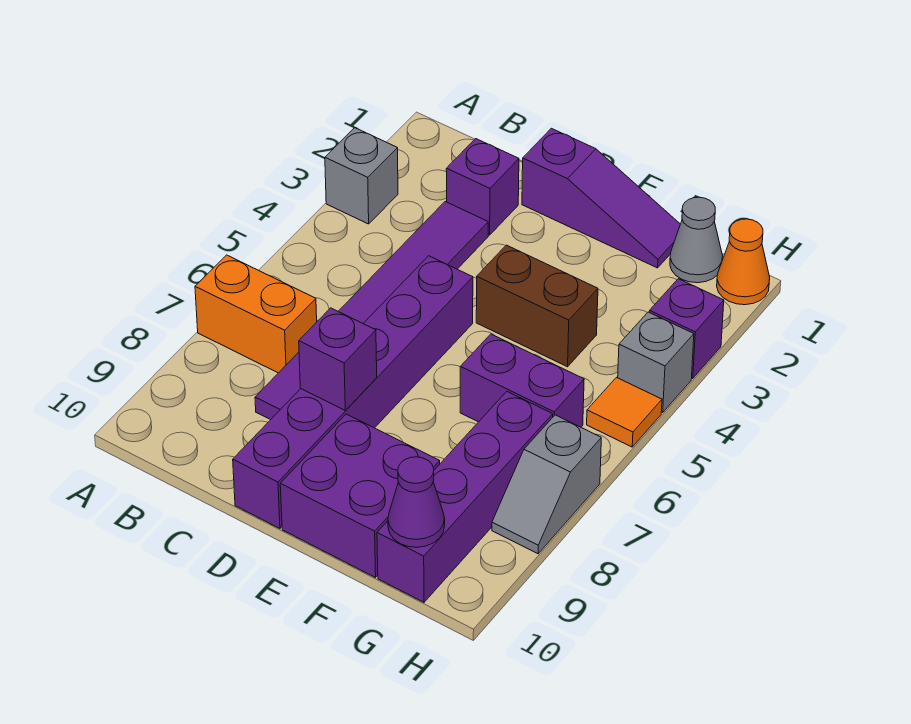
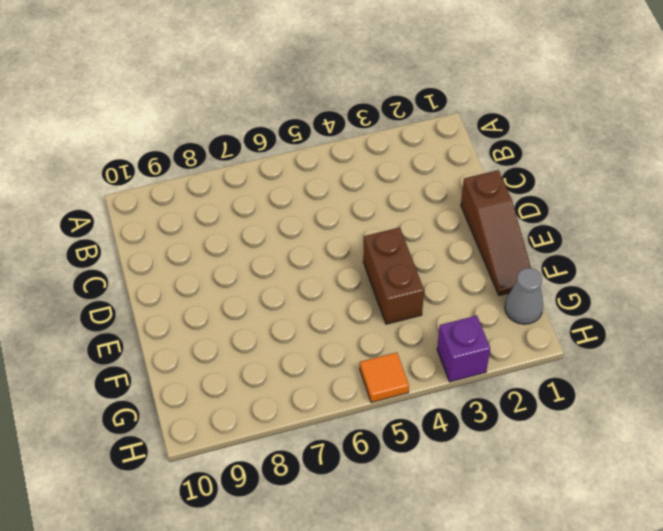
brown 1x3 slope [461,170,531,296] -> purple 1x3 slope [522,128,680,268]
none -> grey 1x1 brick [325,128,398,224]
none -> orange 1x2 brick [195,255,317,373]
none -> purple 1x1 brick [446,139,519,235]

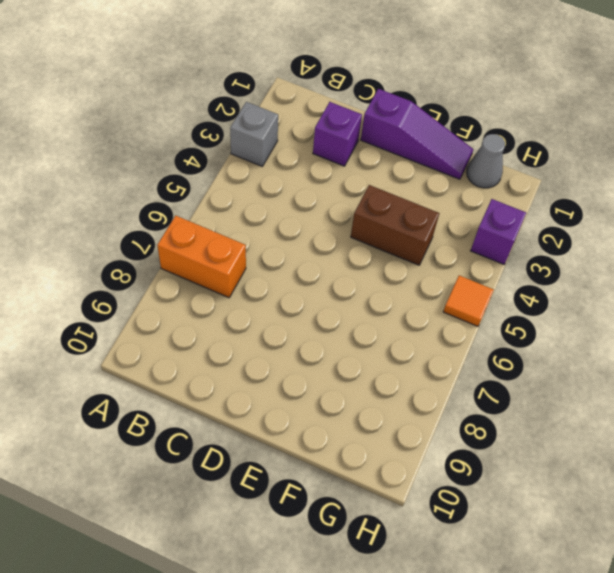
none -> purple 1x6 tile [255,202,488,420]
none -> purple 1x6 brick [233,256,473,528]
none -> purple 2x2 brick [280,414,440,578]

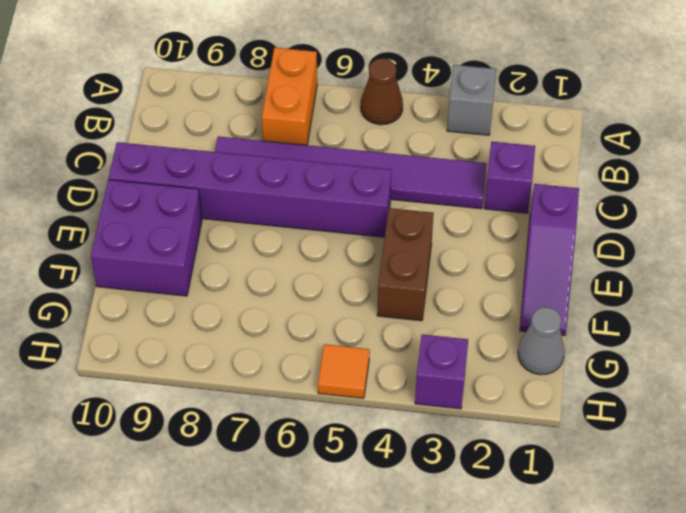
brown 1x1 cone [361,58,403,125] -> none
none -> purple 1x2 brick [460,334,584,427]
none -> purple 1x4 brick [377,392,553,602]
none -> orange 1x1 cone [717,219,770,305]

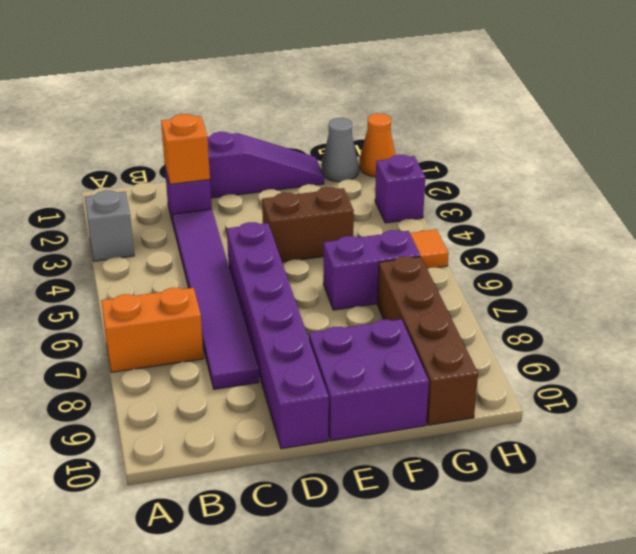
orange 1x1 brick [161,114,210,184] -> none
brown 1x4 brick [377,256,478,425] -> purple 1x4 brick [377,392,553,602]
none -> grey 1x1 brick [618,312,694,412]
none -> grey 1x2 slope [492,415,601,554]
none -> purple 1x1 brick [299,308,377,411]

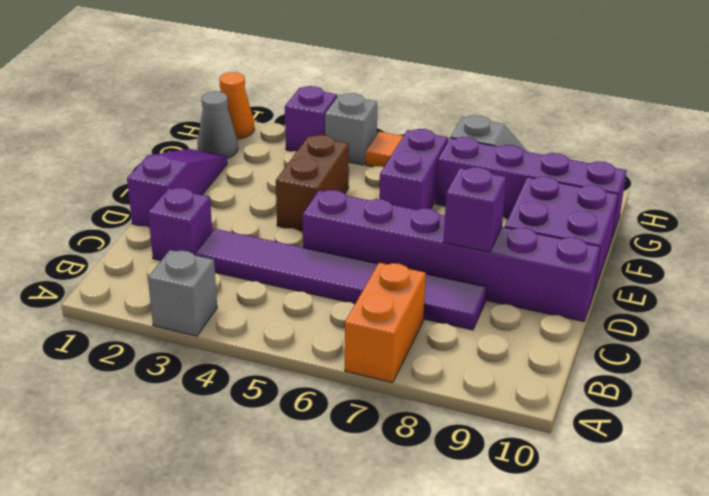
none -> purple 1x1 cone [388,457,445,547]

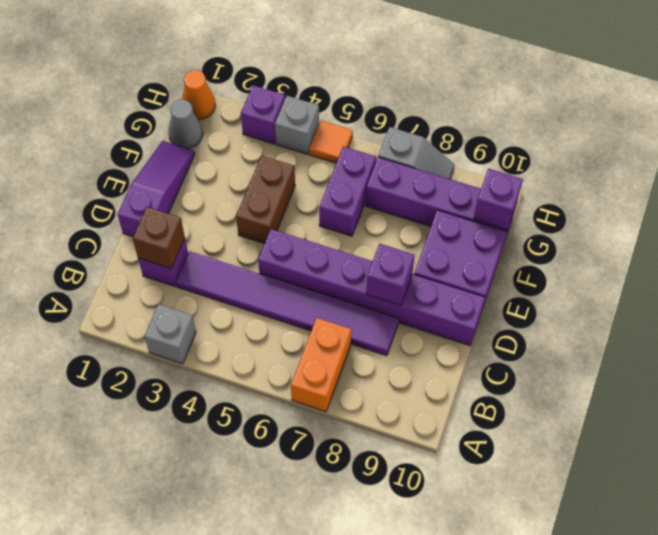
brown 1x1 brick [133,207,185,268] -> none
purple 1x1 brick [474,169,523,230] -> purple 1x1 cone [388,457,445,547]

